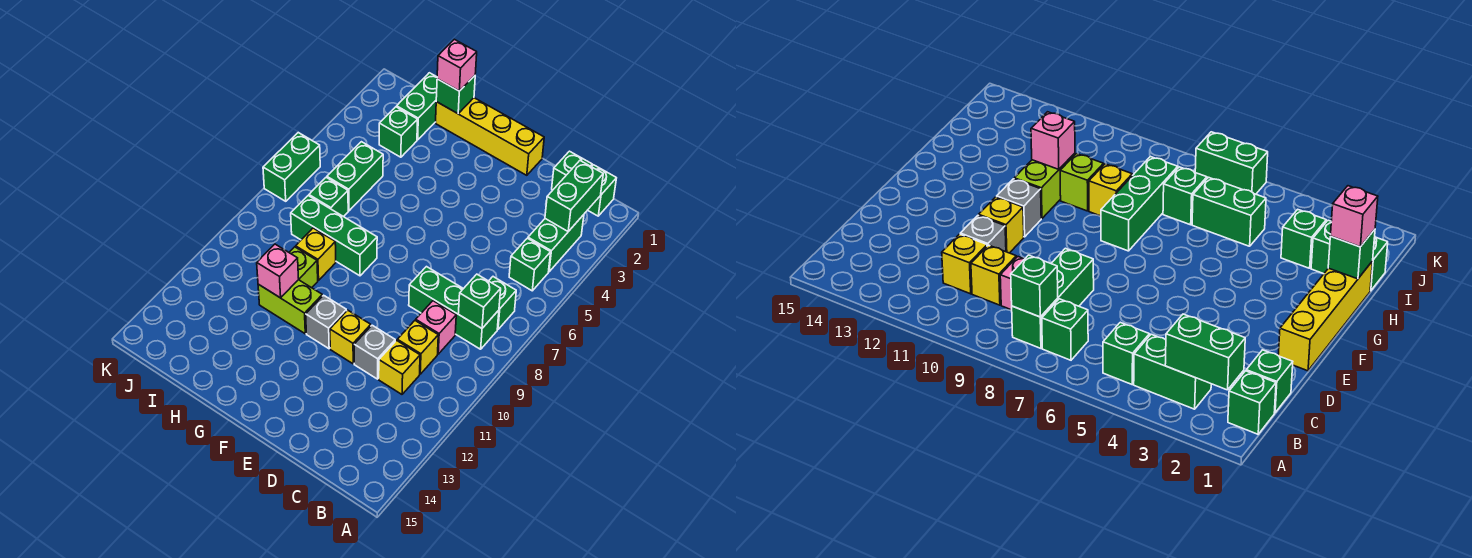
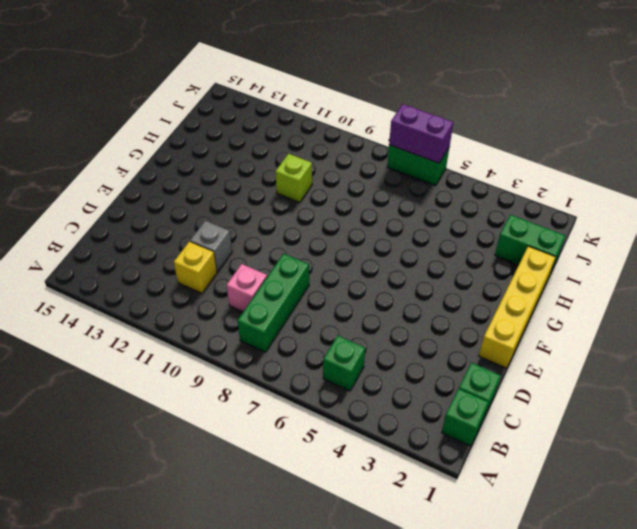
purple 1x2 brick [389,104,453,163] -> none
none -> green 1x2 brick [528,215,584,272]
none -> green 1x1 brick [489,277,516,329]
none -> yellow 1x1 brick [397,321,438,374]

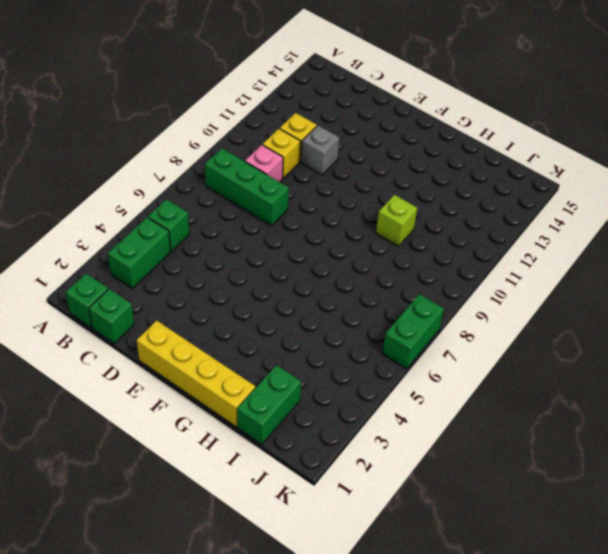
none -> green 1x1 brick [489,277,516,329]
none -> yellow 1x1 brick [330,310,371,364]
none -> grey 1x1 brick [306,295,346,349]

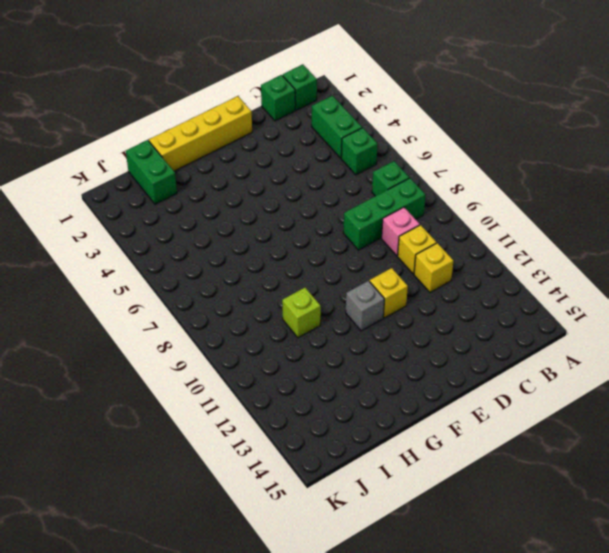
none -> grey 1x1 brick [354,325,395,379]
none -> green 1x3 brick [291,196,377,276]
none -> lime 1x2 brick [258,280,322,334]

